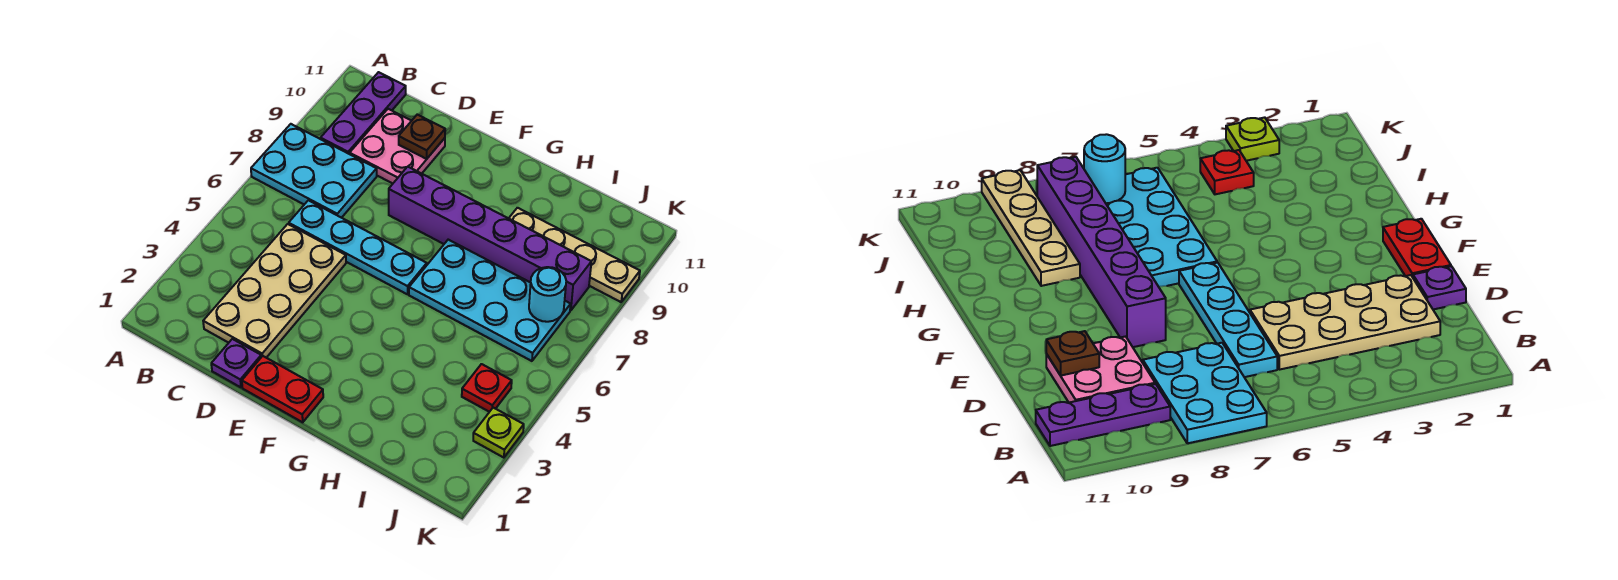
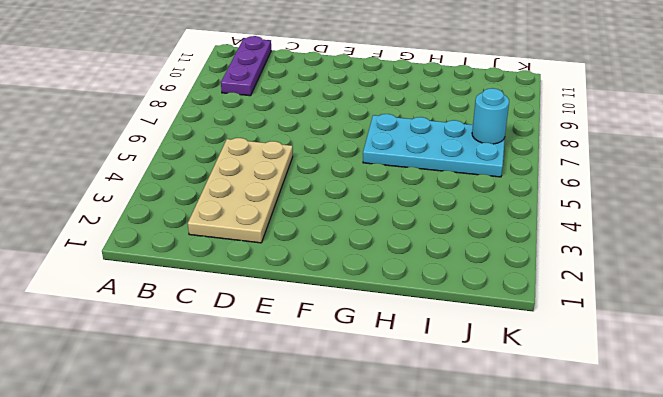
none -> cyan 2x3 plate [251,124,377,218]
none -> cyan 1x4 plate [289,200,427,294]
none -> pink 2x2 plate [350,109,445,184]

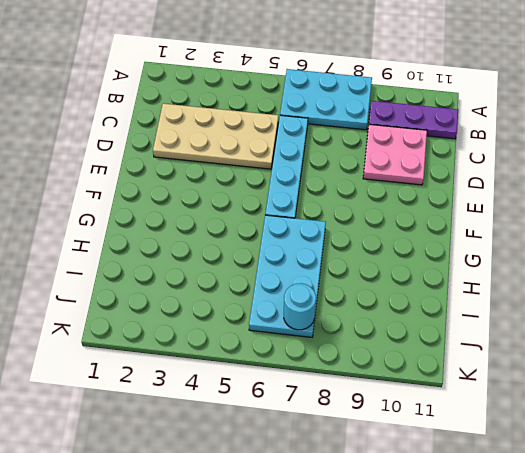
cyan 2x3 plate [280,69,372,130] -> cyan 2x3 plate turned to [251,124,377,218]
none -> purple 1x1 plate [211,339,261,387]
none -> red 1x2 plate [242,356,323,422]
none -> purple 1x6 brick [389,167,591,311]

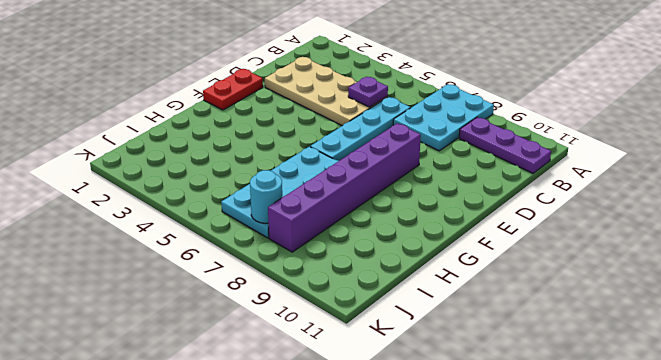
purple 1x1 plate [348,77,388,107] -> purple 1x1 plate moved to [211,339,261,387]
none -> pink 2x2 plate [350,109,445,184]
none -> tan 1x4 plate [509,208,640,302]
none -> red 1x1 plate [462,364,512,412]

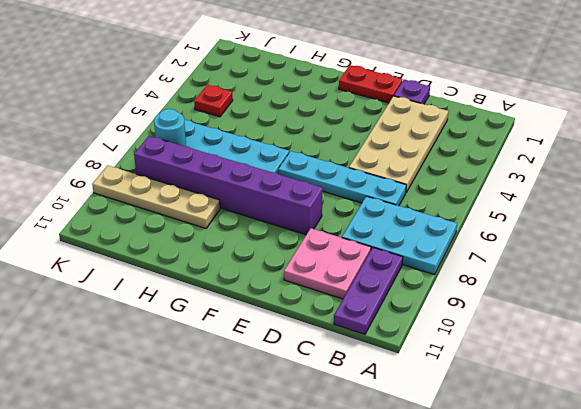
none -> lime 1x1 plate [473,408,524,458]
none -> brown 1x1 plate [399,115,445,159]

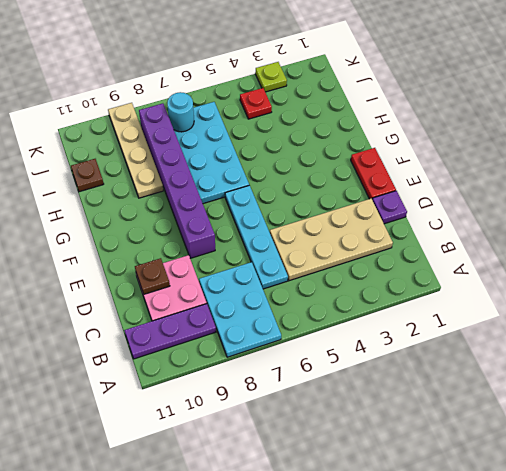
brown 1x1 plate [71,159,104,192] -> none

